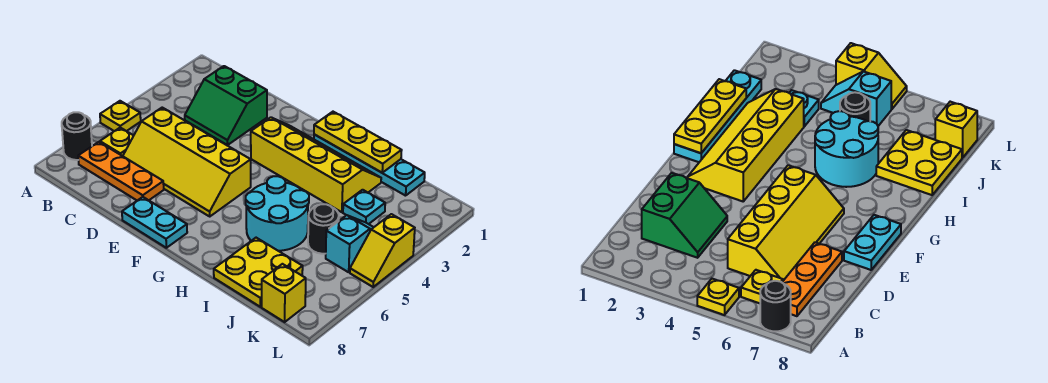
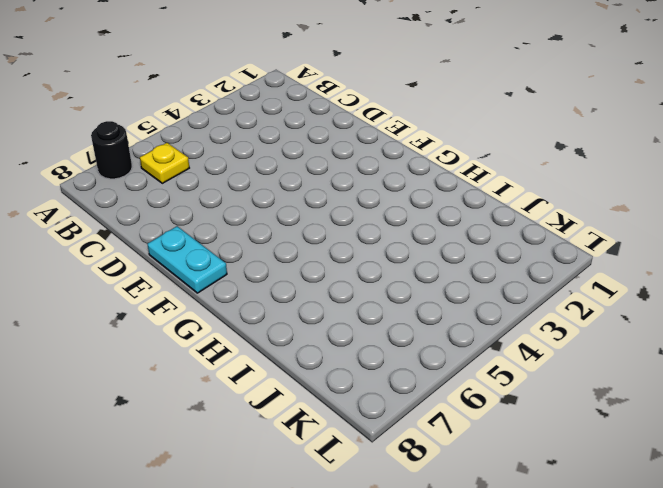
none -> yellow 1x1 plate [100,101,141,131]
none -> orange 1x3 plate [78,142,164,200]
none -> green 2x2 slope [185,66,267,145]

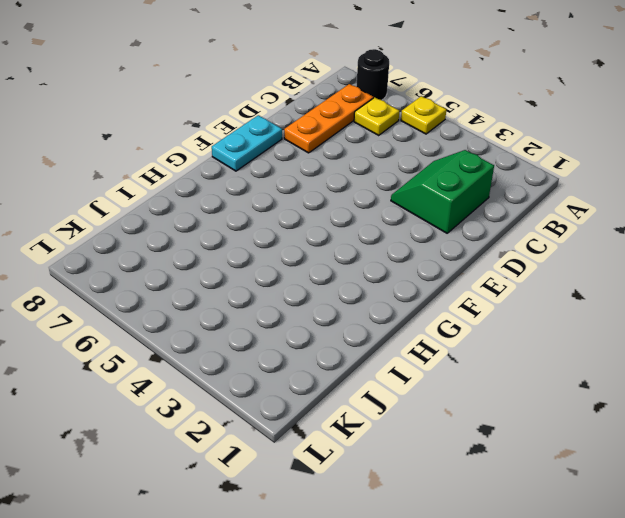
none -> yellow 2x4 slope [123,108,251,216]
none -> yellow 2x4 slope [251,117,381,212]
none -> cyan 1x4 plate [314,134,425,196]

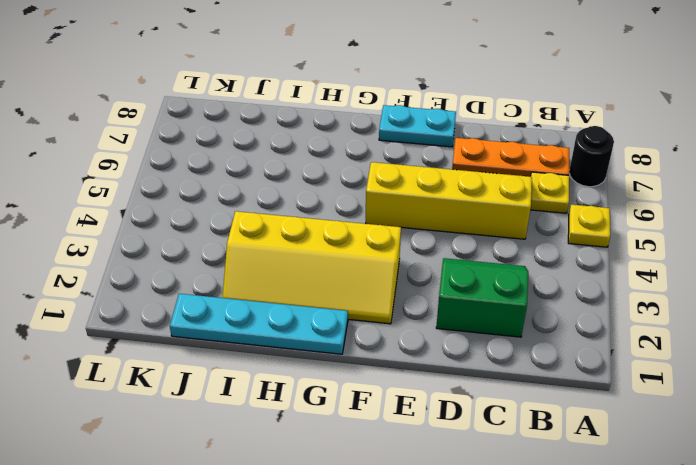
none -> cyan 2x2 round brick [246,176,309,251]
none -> yellow 2x2 plate [214,238,303,307]
none -> cyan 1x1 plate [343,190,385,224]

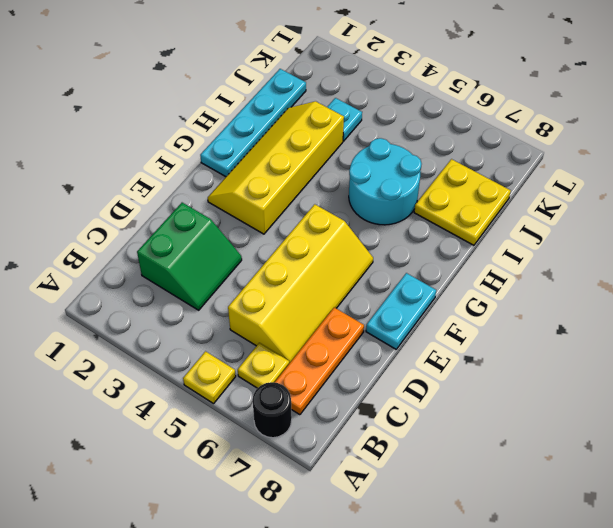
none -> black 1x1 round brick [308,204,339,254]
none -> cyan 1x2 slope [326,215,374,272]
none -> yellow 1x1 brick [262,264,306,322]

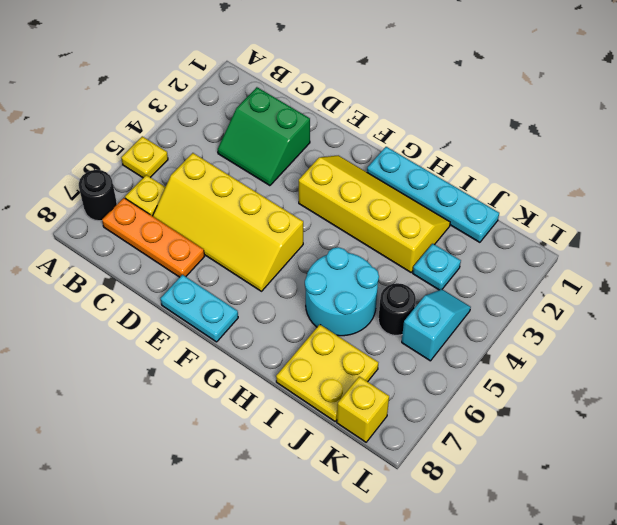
none -> yellow 1x2 slope [350,214,415,287]
none -> yellow 1x3 plate [314,112,402,173]

